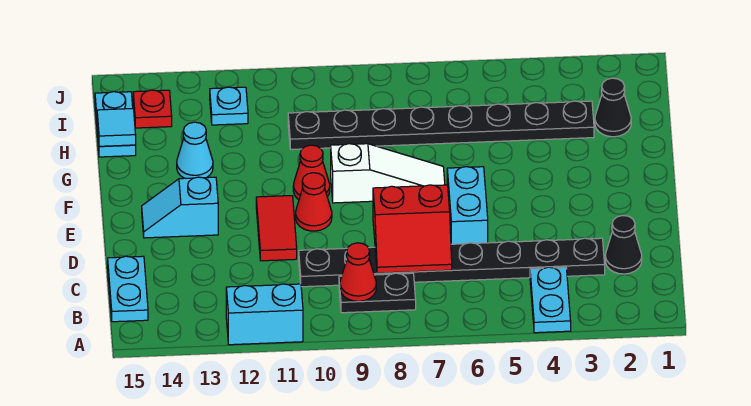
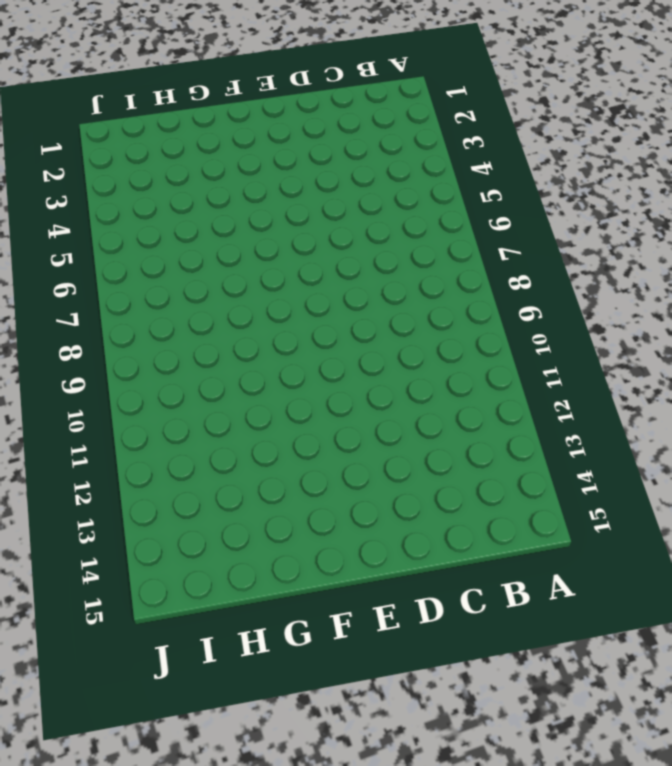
none -> cyan 1x2 plate [530,267,571,333]
none -> cyan 1x2 brick [226,284,303,345]
none -> black 1x2 plate [339,273,416,313]

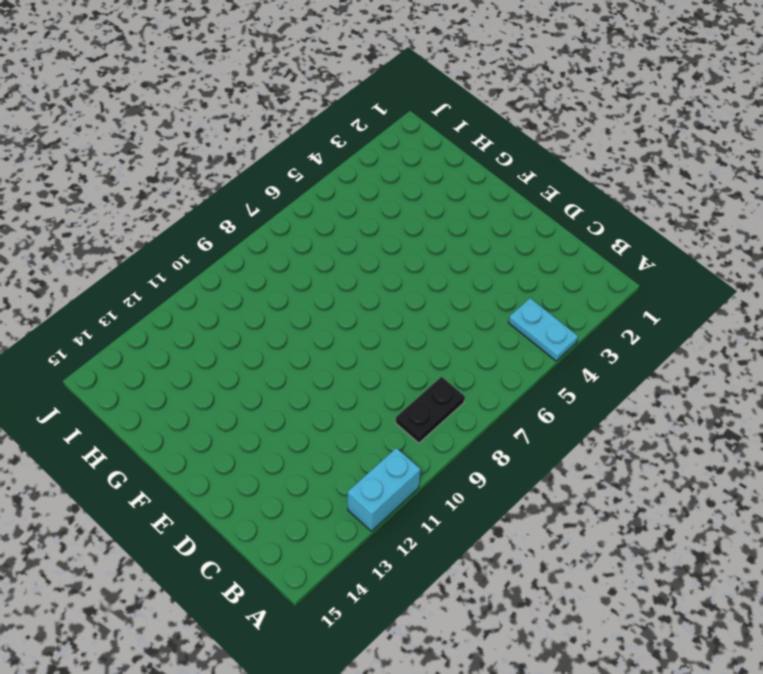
none -> cyan 1x2 plate [108,256,148,322]
none -> black 1x1 cone [605,216,642,274]
none -> black 1x8 plate [299,238,605,287]

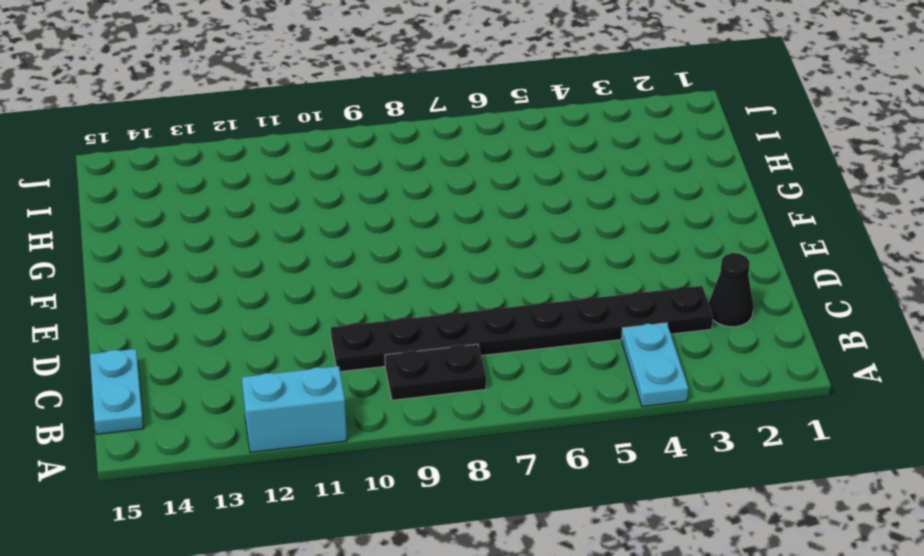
none -> cyan 1x2 brick [447,167,488,244]
none -> red 1x2 tile [256,196,297,261]
none -> red 1x1 cone [296,173,332,231]

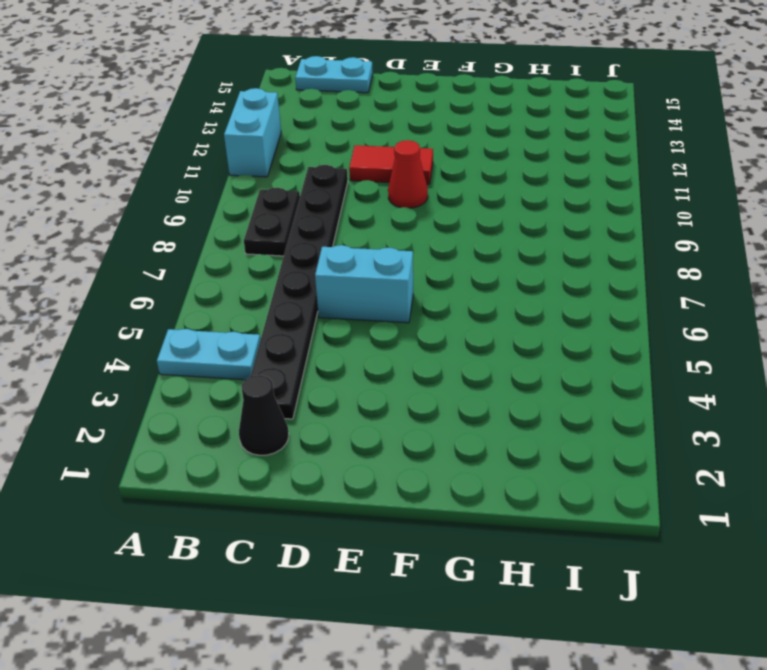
none -> cyan 1x2 slope [142,177,218,238]
none -> white 1x3 slope [331,144,445,203]
none -> red 1x1 cone [293,145,330,200]

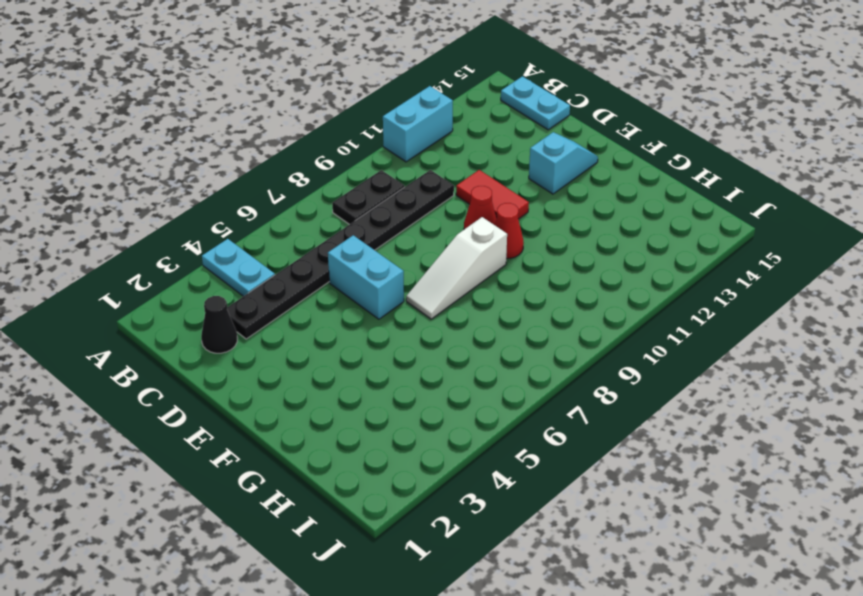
none -> cyan 1x1 cone [177,122,213,178]
none -> black 1x1 cone [595,78,631,137]
none -> black 1x8 plate [288,101,594,149]

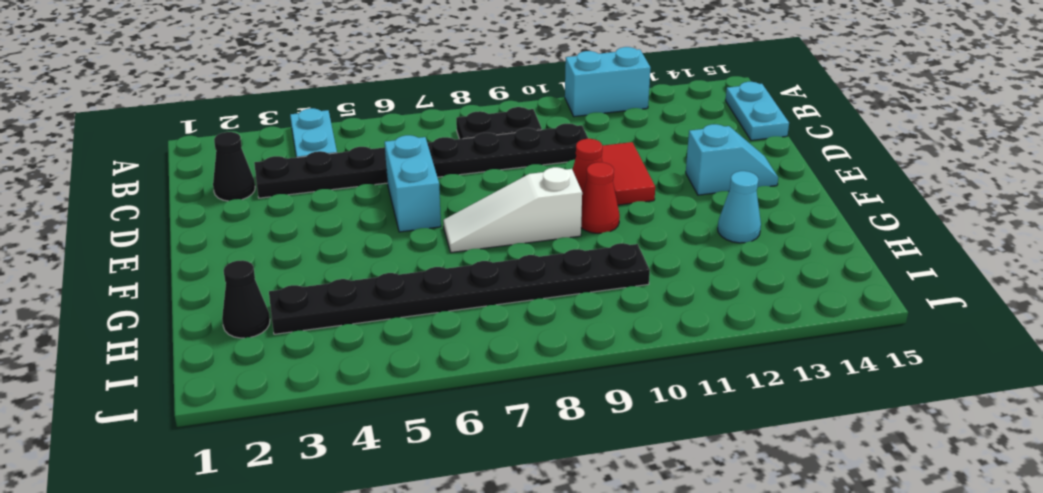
none -> cyan 1x2 plate [95,92,136,157]
none -> cyan 1x1 plate [210,87,248,125]
none -> red 1x1 plate [133,90,172,128]

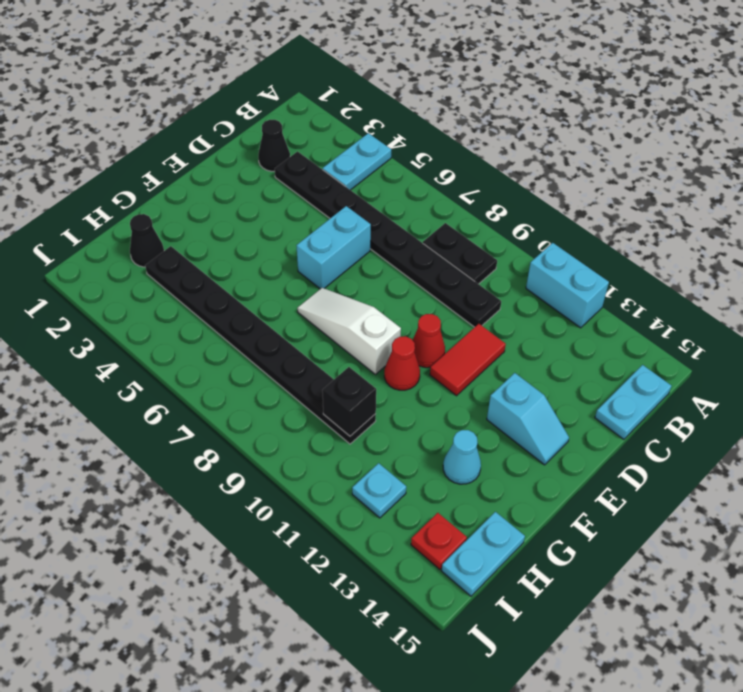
black 1x1 brick [322,367,376,436] -> none
none -> red 1x1 cone [340,243,376,301]
none -> red 2x2 slope [373,185,452,273]
none -> cyan 1x1 tile [97,109,136,146]

